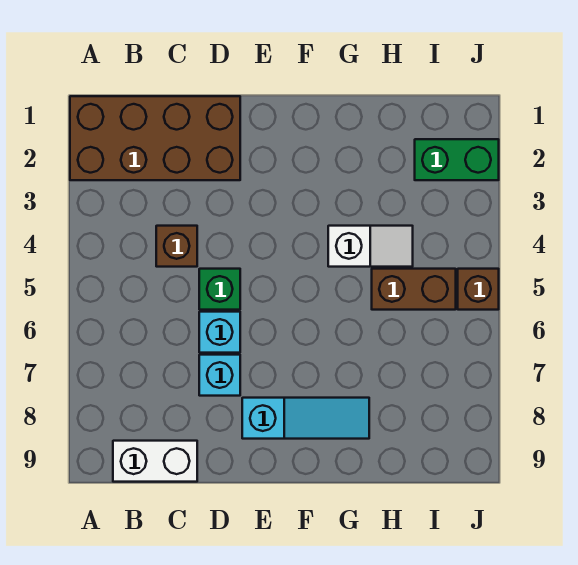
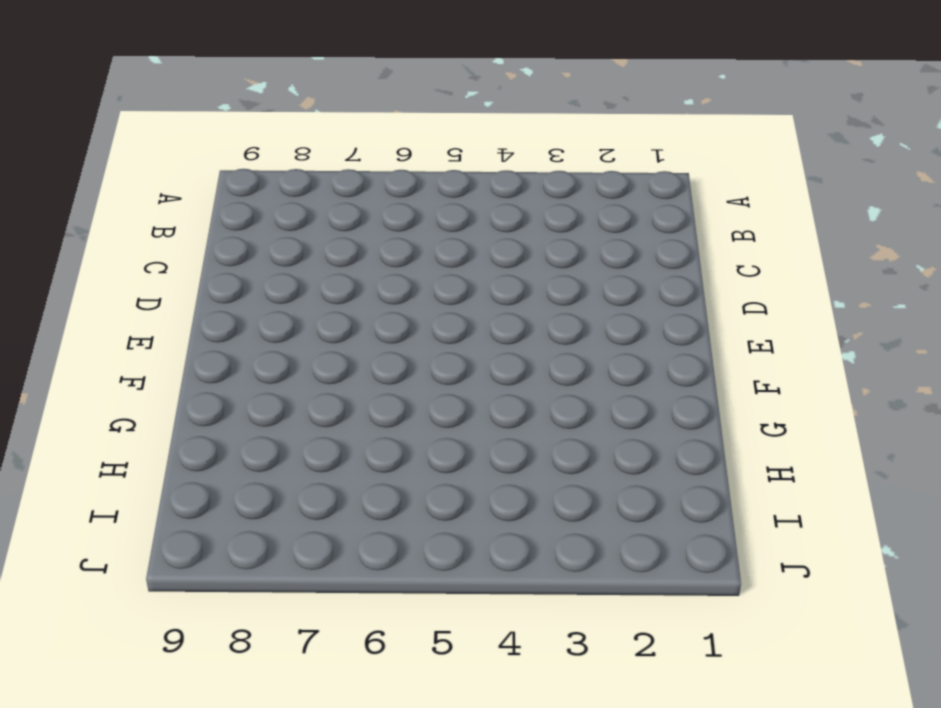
none -> brown 2x4 brick [70,96,240,180]
none -> white 1x2 brick [113,441,197,482]

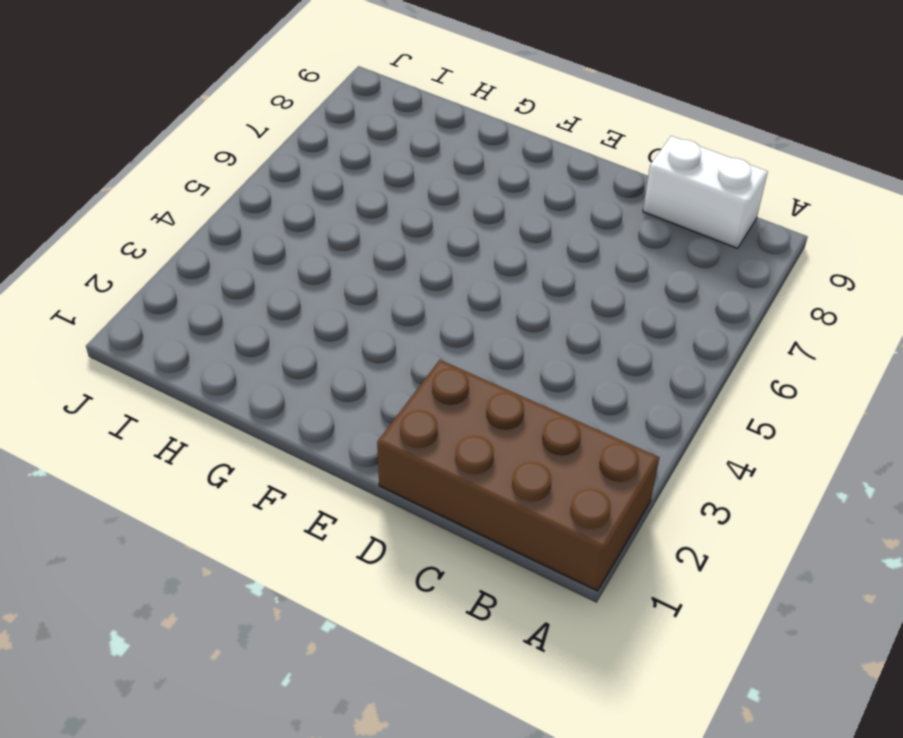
none -> brown 1x1 brick [156,226,197,267]
none -> green 1x1 brick [199,269,240,310]

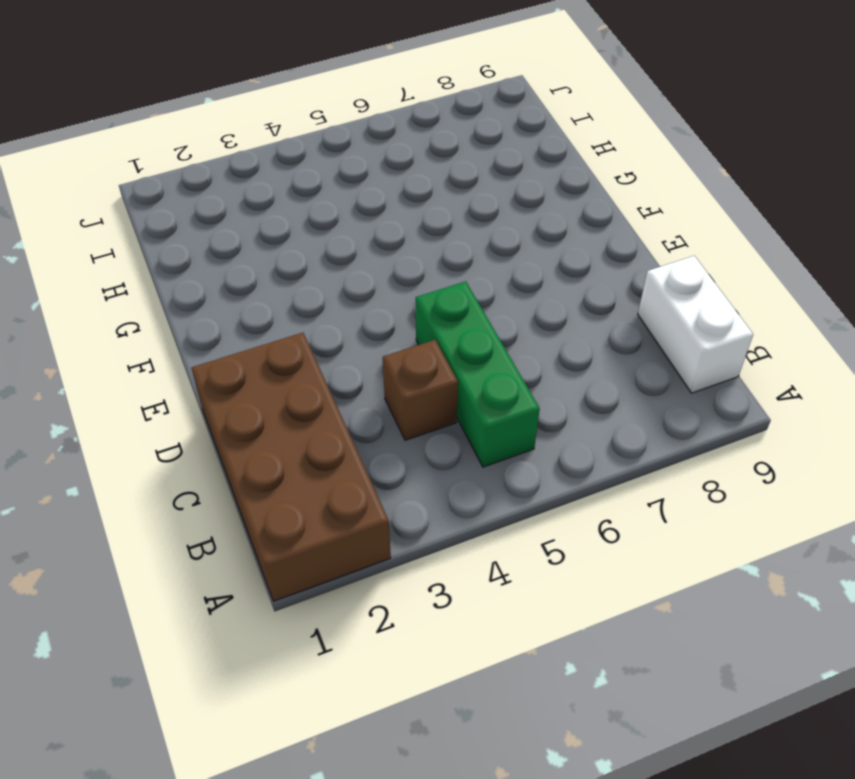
green 1x3 brick [416,281,540,467] -> green 1x1 brick [199,269,240,310]
none -> cyan 1x1 brick [199,312,240,353]
none -> cyan 1x1 brick [199,355,240,396]

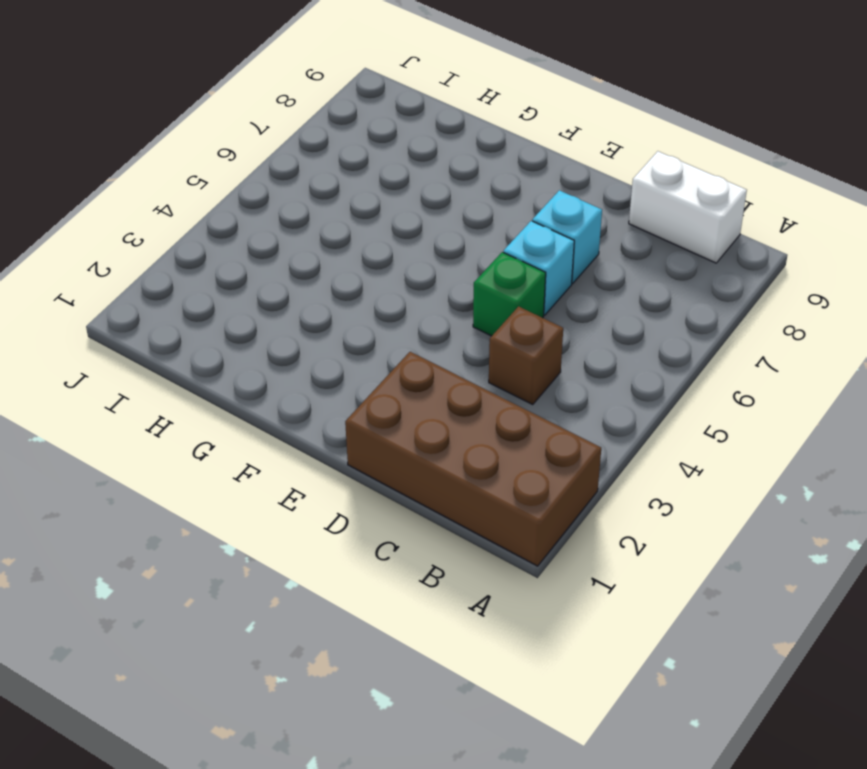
none -> cyan 1x3 slope [242,398,369,439]
none -> white 1x2 slope [328,226,413,267]

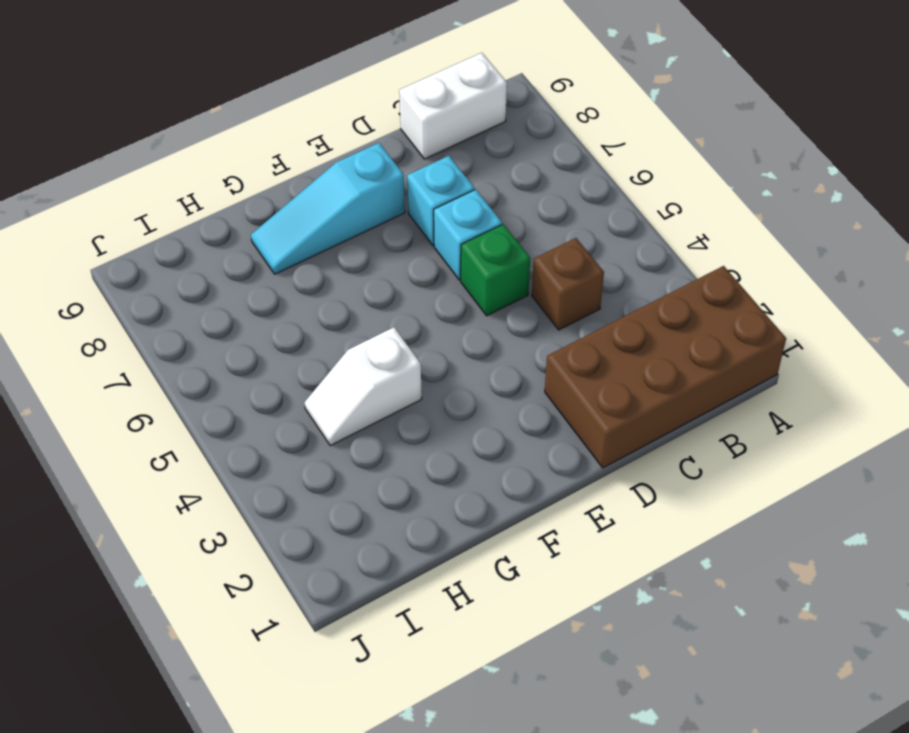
none -> brown 1x2 brick [372,269,456,310]
none -> green 1x2 brick [415,139,499,180]

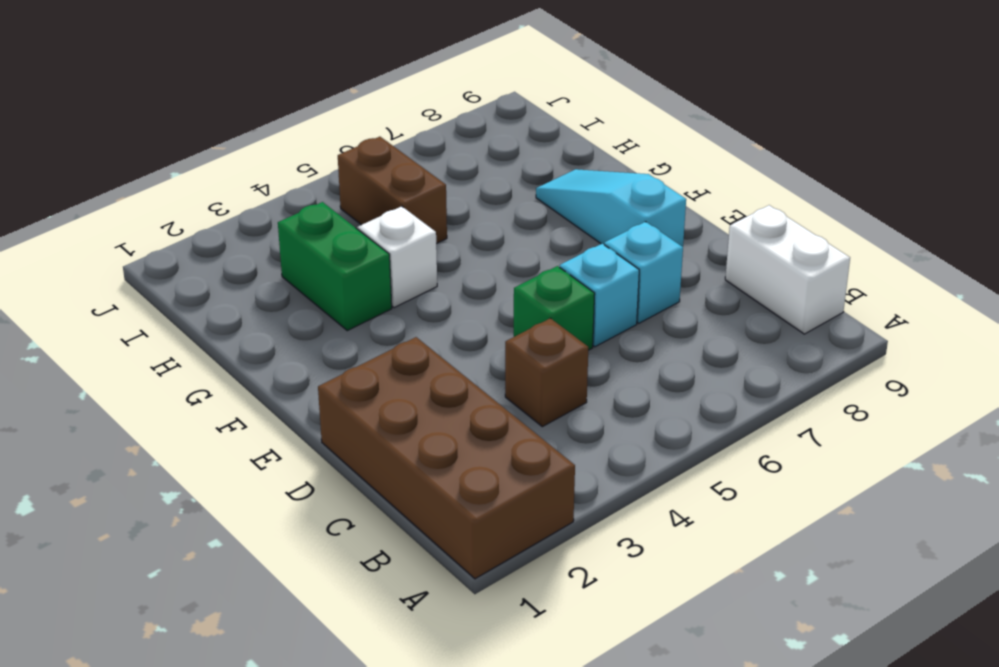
green 1x2 brick [278,202,392,331] -> green 1x2 brick moved to [415,139,499,180]
none -> brown 1x1 brick [458,269,499,310]

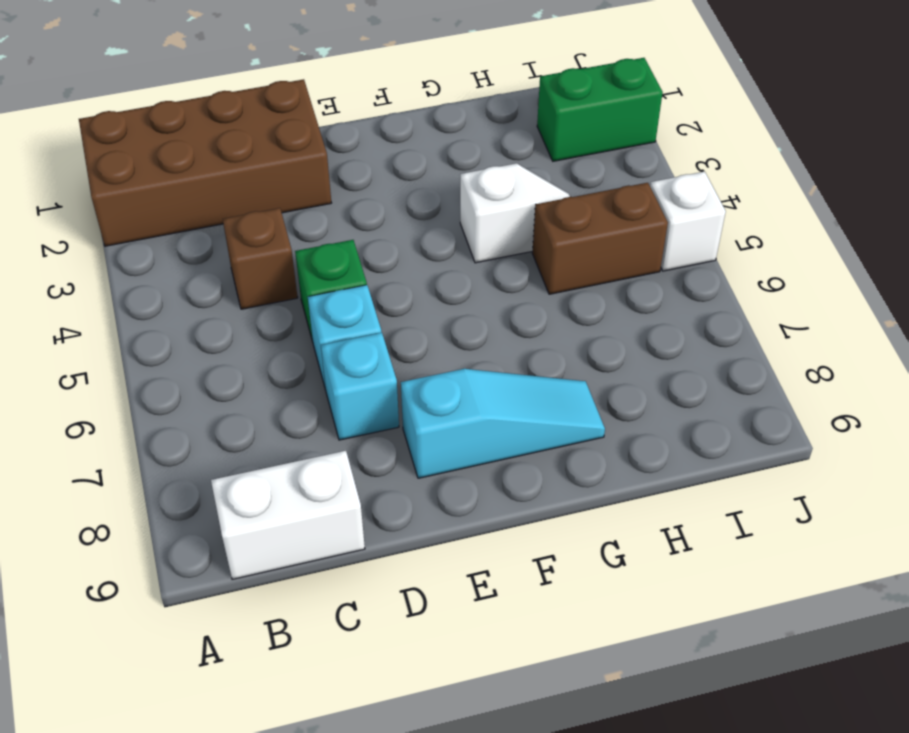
white 1x1 brick [650,172,726,271] -> brown 1x1 brick [458,269,499,310]

